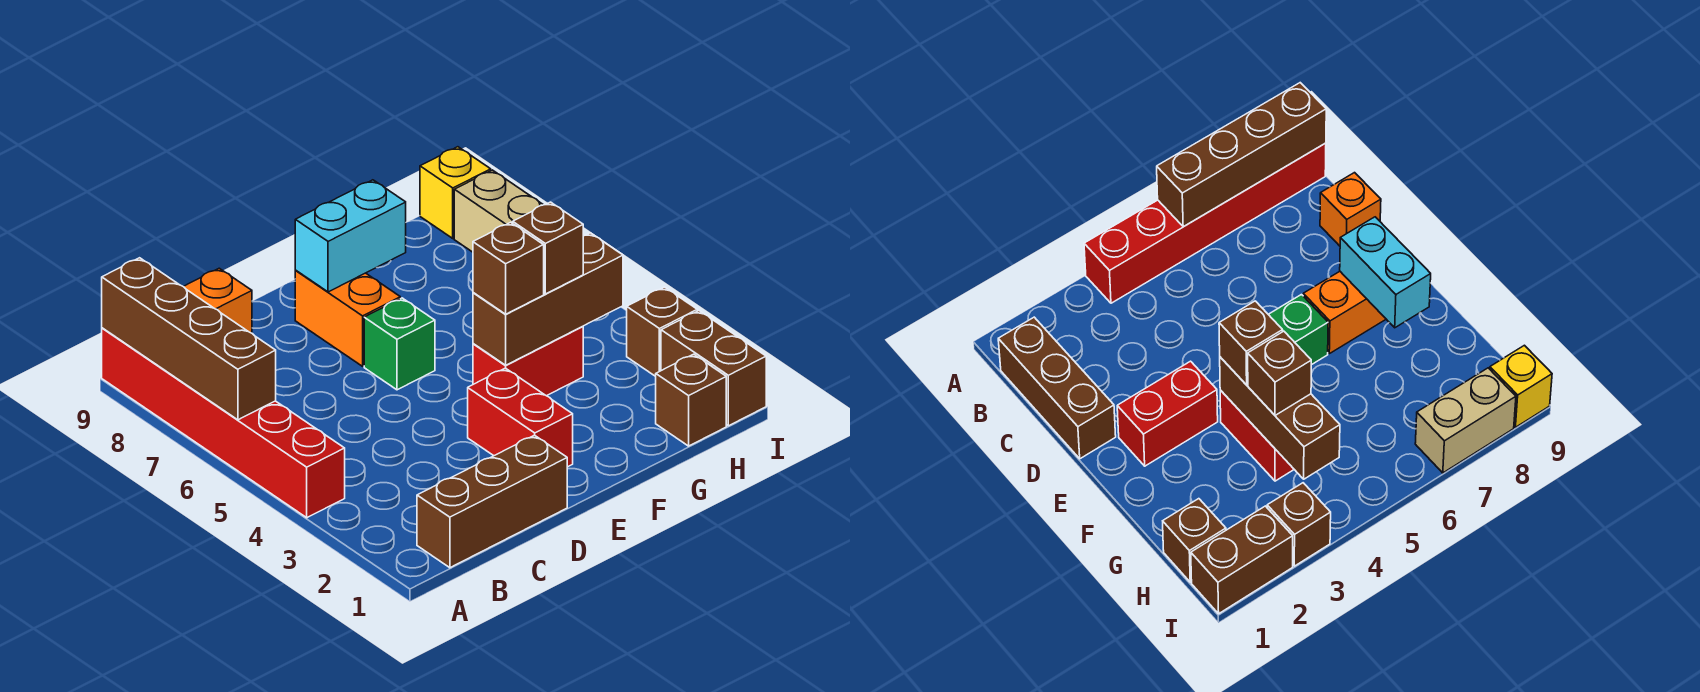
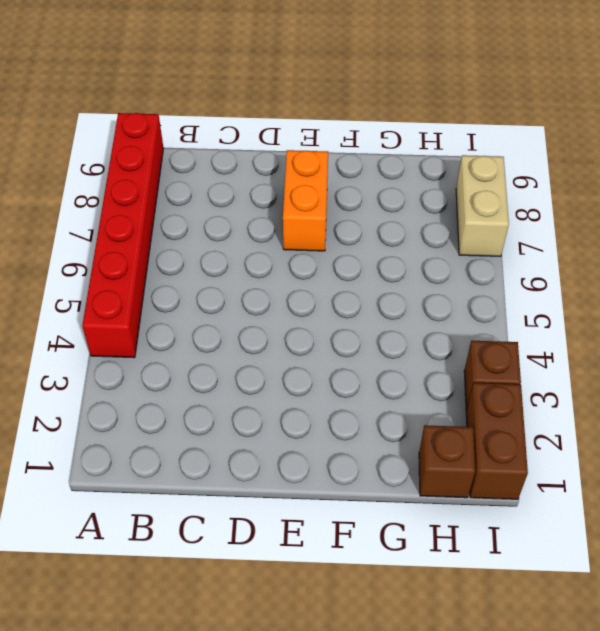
none -> brown 1x3 brick [417,435,567,568]
none -> orange 1x1 brick [184,268,252,333]
none -> red 1x2 brick [468,368,573,467]

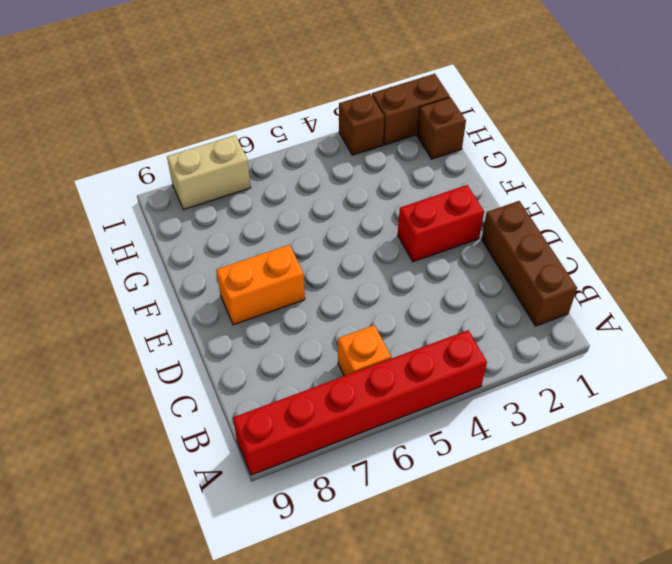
orange 1x1 brick [338,325,391,376] -> orange 1x1 brick moved to [184,268,252,333]
none -> green 1x1 brick [364,298,435,390]
none -> red 1x2 brick [473,326,583,396]
none -> yellow 1x1 brick [420,147,491,238]

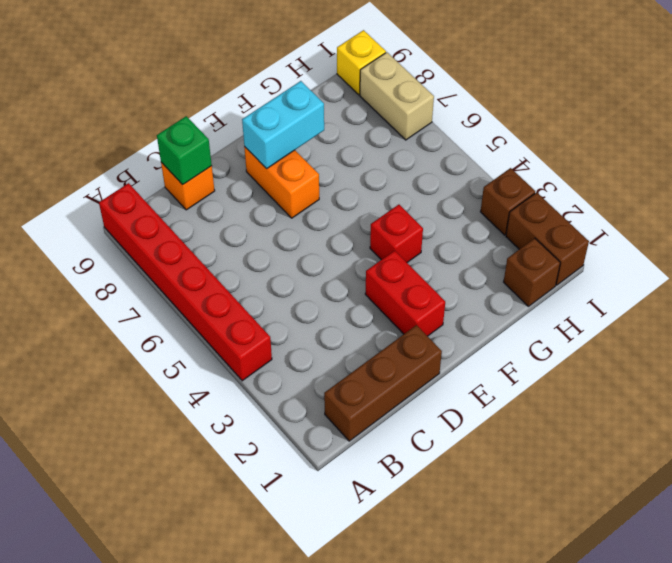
green 1x1 brick [157,116,212,185] -> green 1x1 brick moved to [364,298,435,390]
red 1x1 brick [370,205,423,262] -> red 1x2 brick [473,326,583,396]
none -> brown 1x4 brick [102,258,276,420]
none -> brown 1x3 brick [473,233,623,365]
none -> brown 1x1 brick [473,222,544,314]

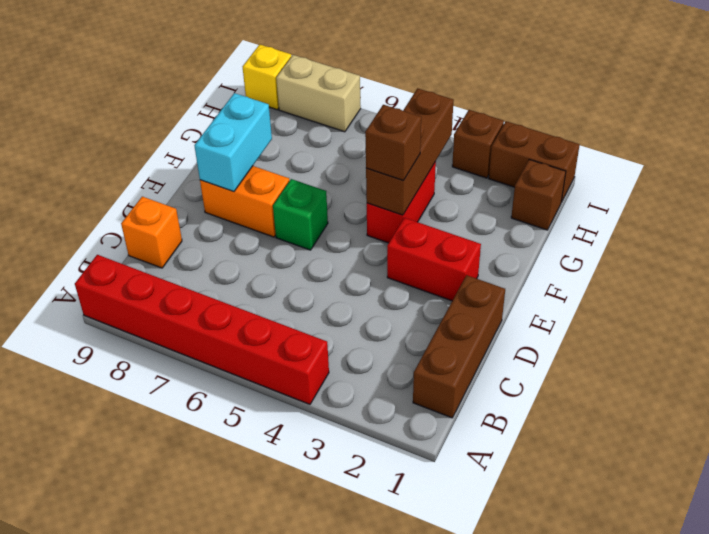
none -> brown 1x4 brick [102,258,276,420]
none -> brown 1x1 brick [513,202,583,294]

